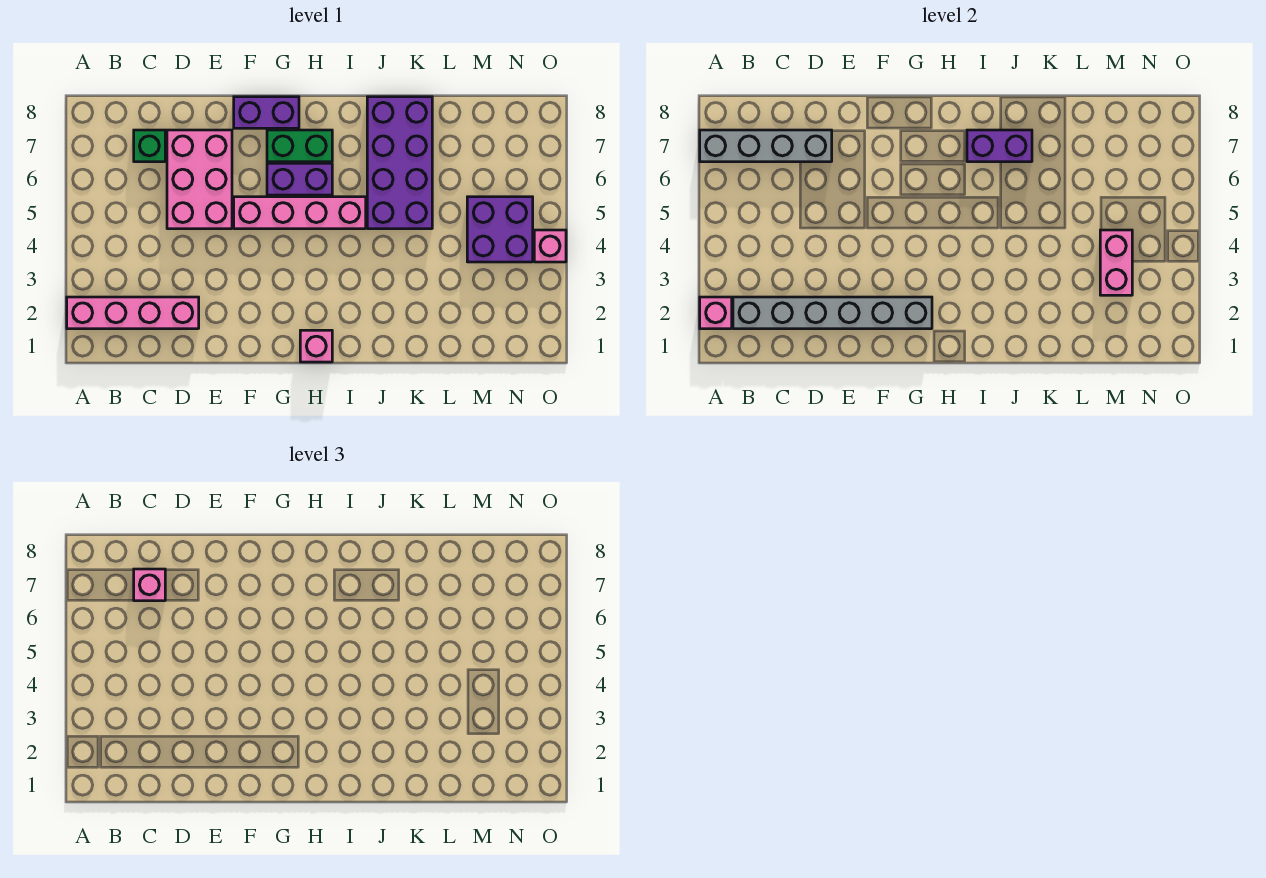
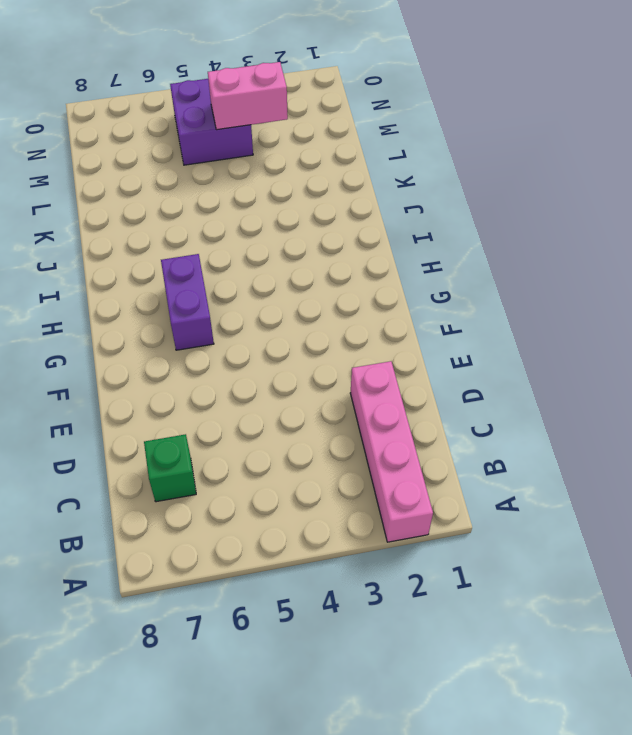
none -> pink 2x3 brick [167,130,232,229]
none -> pink 1x4 brick [234,197,366,229]
none -> purple 1x2 brick [234,97,299,128]

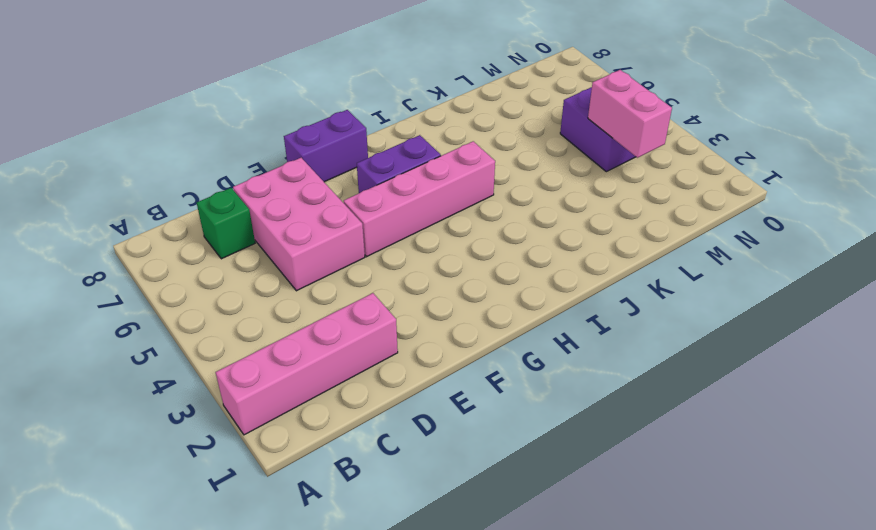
none -> green 1x2 brick [267,130,332,162]
none -> pink 1x1 brick [300,330,332,362]
none -> purple 2x4 brick [367,97,432,229]

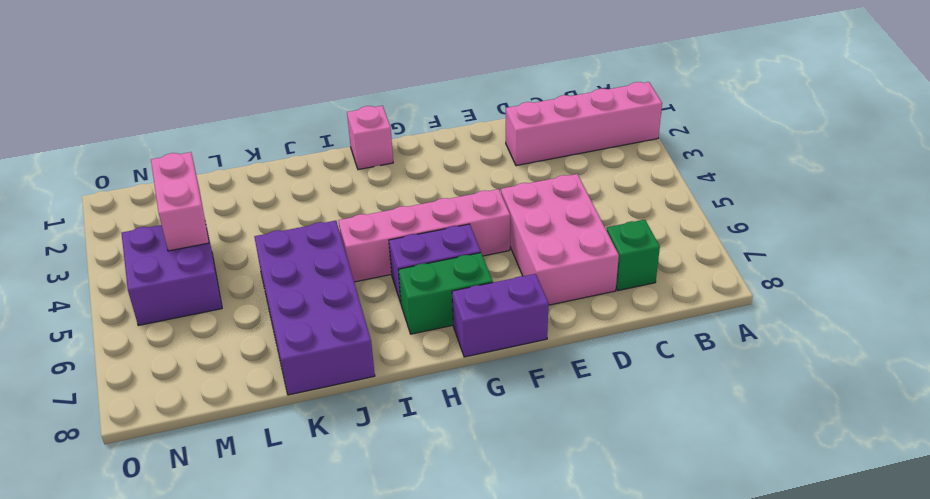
none -> pink 1x1 brick [534,230,566,262]
none -> pink 1x1 brick [700,297,732,329]
none -> grey 1x4 brick [700,130,832,162]

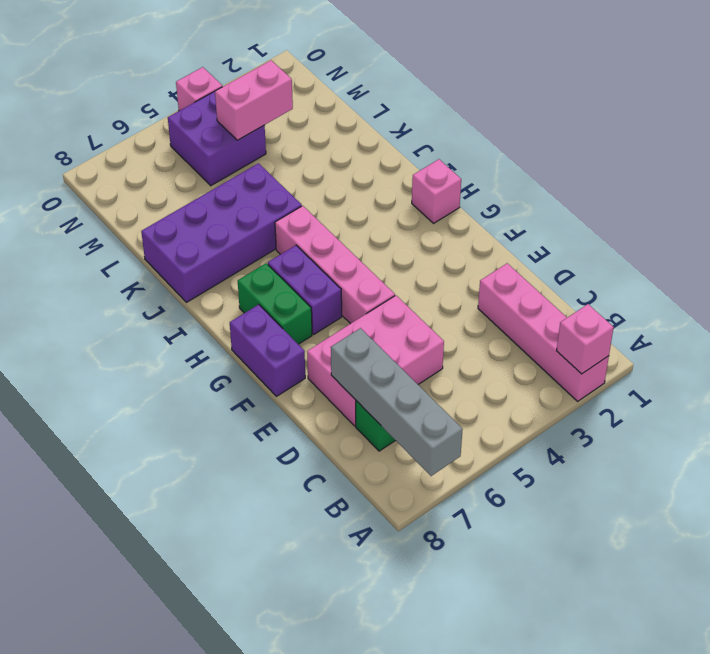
none -> grey 1x6 brick [733,297,932,329]
none -> purple 1x2 brick [967,130,1032,162]
none -> pink 1x1 brick [134,569,165,601]

